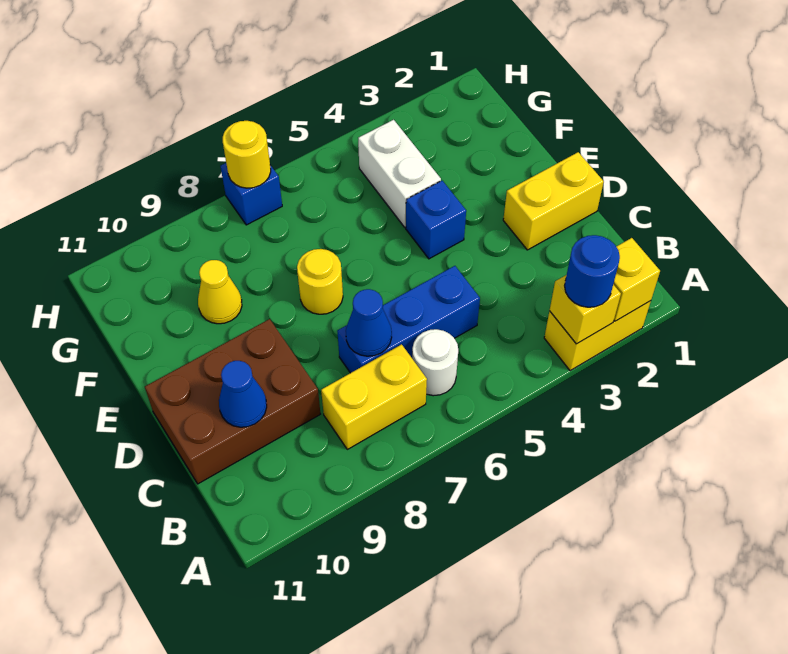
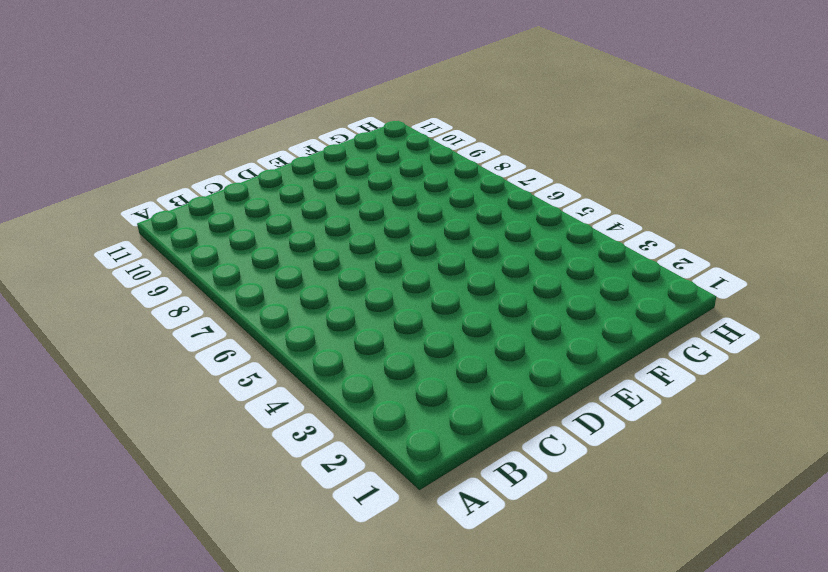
none -> yellow 1x2 brick [544,301,651,371]
none -> white 1x1 round brick [412,329,458,396]
none -> yellow 1x2 brick [321,344,427,449]

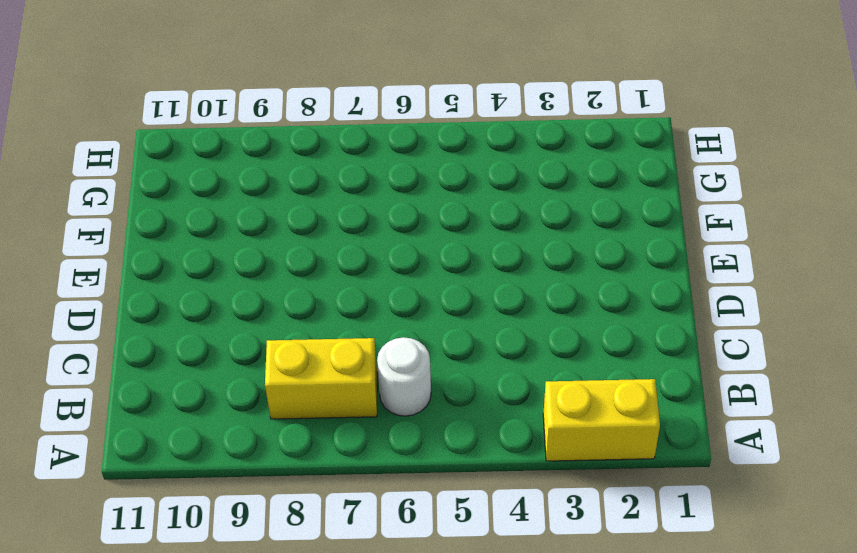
none -> blue 1x3 brick [337,266,480,373]
none -> brown 2x3 brick [145,319,320,484]
none -> yellow 1x2 brick [503,152,604,250]

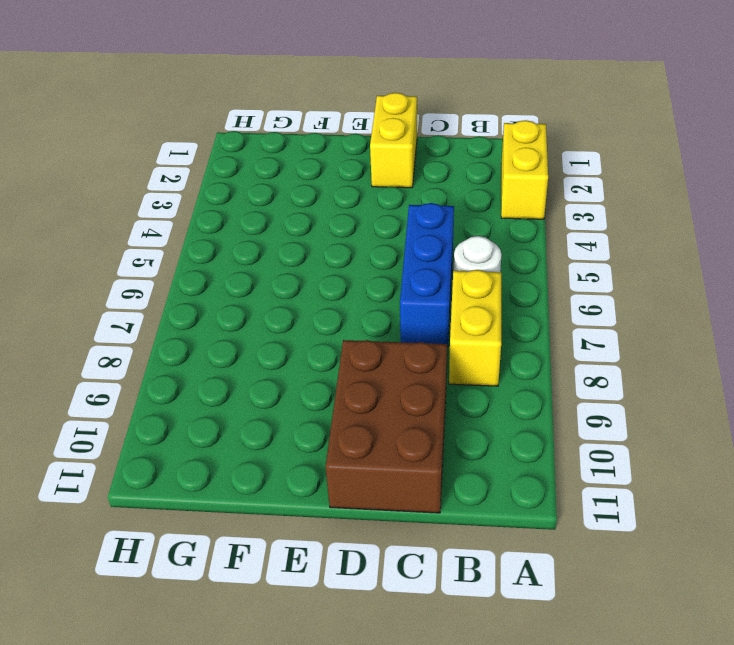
none -> blue 1x1 brick [406,181,466,259]
none -> yellow 1x1 round brick [297,249,343,314]
none -> white 1x2 brick [358,120,441,227]

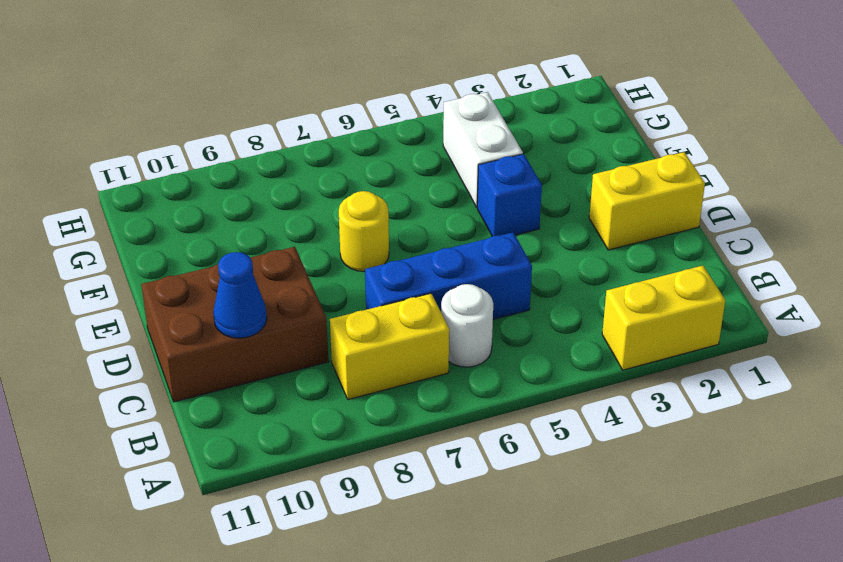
none -> yellow 1x1 cone [198,260,242,324]
none -> blue 1x1 brick [220,163,282,225]
none -> yellow 1x1 brick [613,238,660,321]

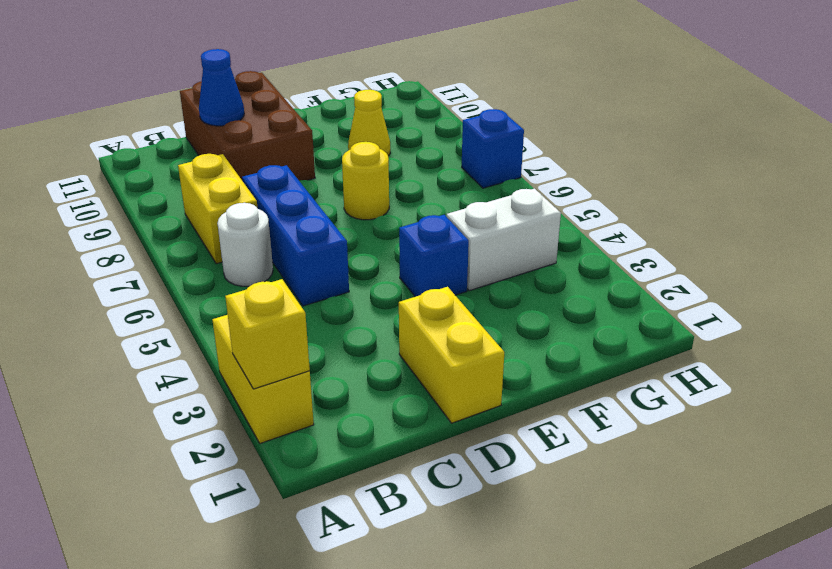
none -> yellow 1x1 brick [550,275,621,344]
none -> blue 1x1 cone [346,289,392,356]
none -> yellow 1x1 round brick [223,121,271,188]

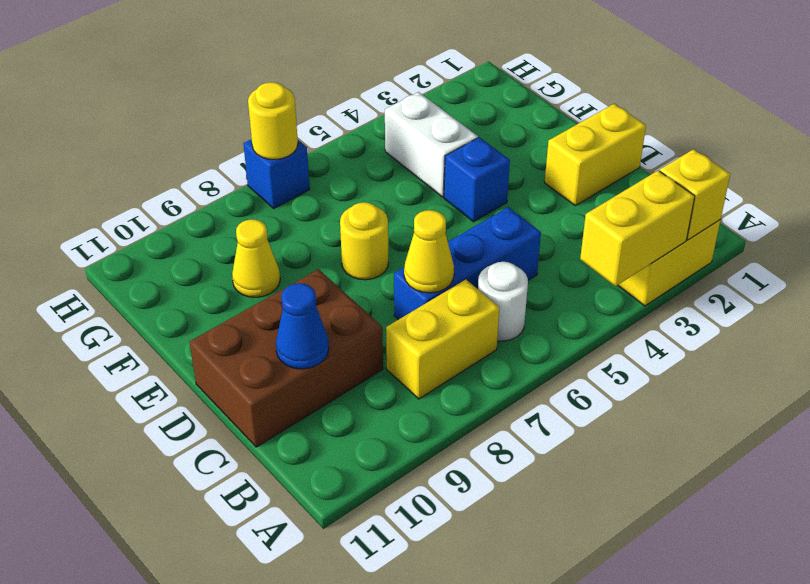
yellow 1x2 brick [580,171,695,286] -> yellow 1x1 brick [550,275,621,344]
yellow 1x1 cone [404,210,454,293] -> blue 1x1 cone [346,289,392,356]
none -> blue 1x1 round brick [565,235,620,307]

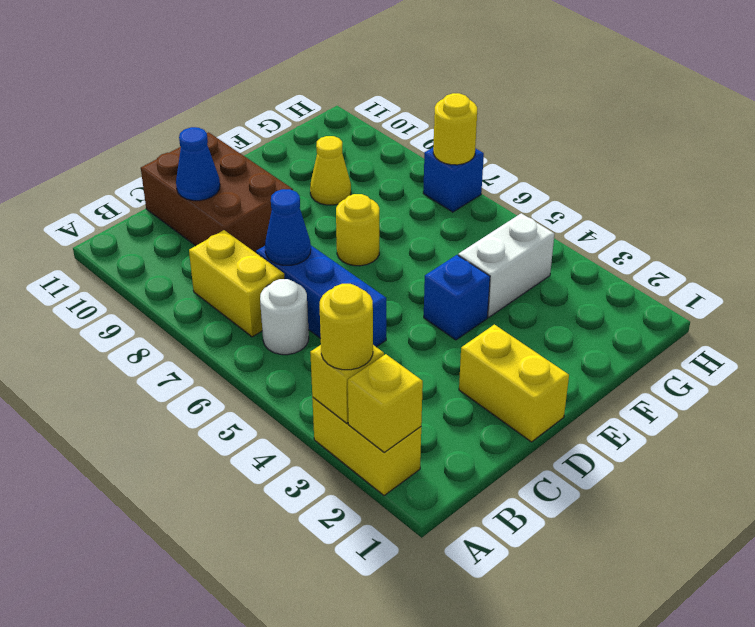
yellow 1x1 round brick [320,284,373,370] -> blue 1x1 round brick [565,235,620,307]

